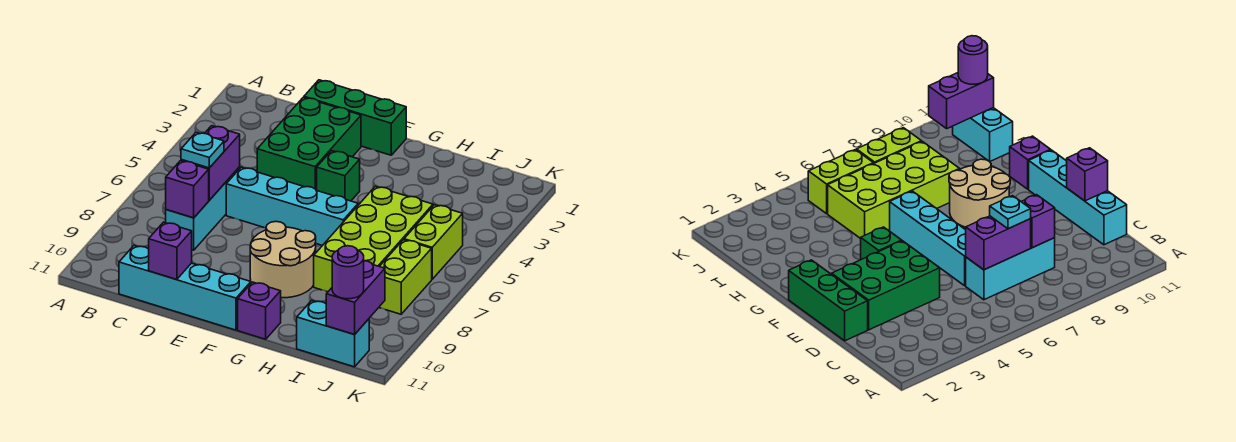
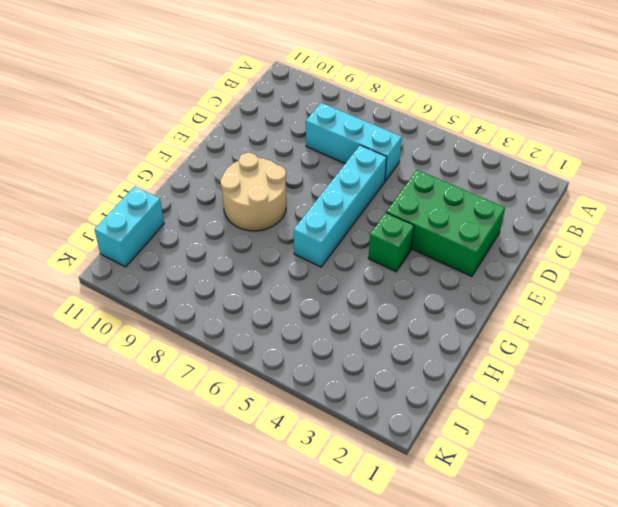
none -> cyan 1x4 brick [119,246,251,330]
none -> green 1x3 brick [304,80,406,155]
none -> purple 1x1 brick [238,282,281,339]

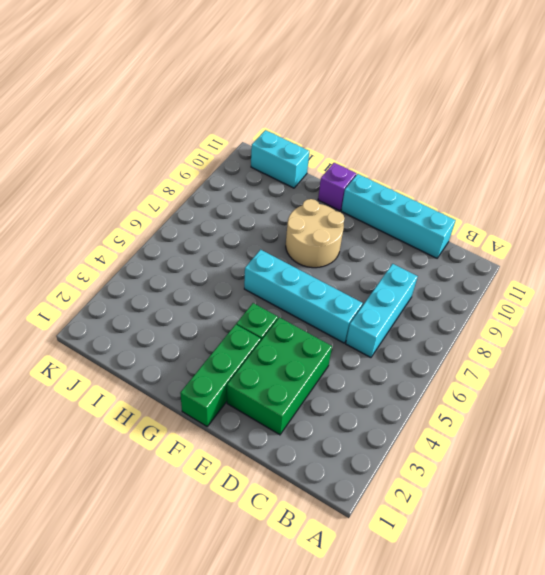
green 1x3 brick [180,324,261,426] -> green 1x3 brick turned to [304,80,406,155]
none -> lime 2x4 brick [314,186,433,292]
none -> lime 1x2 brick [404,205,463,279]
none -> lime 1x2 brick [379,240,432,314]

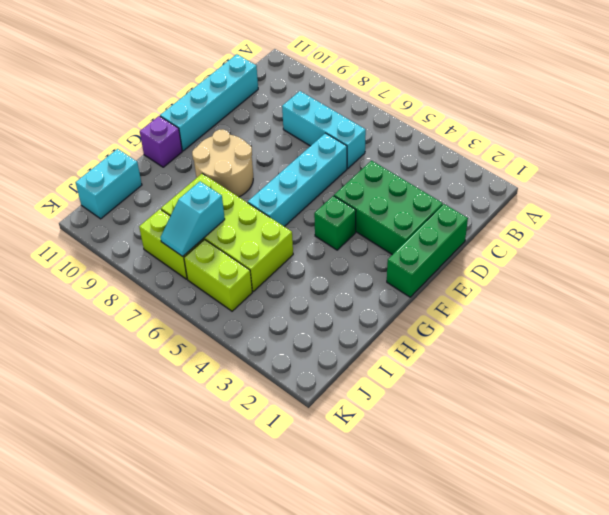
cyan 1x2 slope [161,182,225,256] -> none
none -> purple 1x2 brick [181,126,240,200]
none -> purple 1x1 brick [166,161,209,218]
none -> purple 1x1 brick [149,222,192,280]

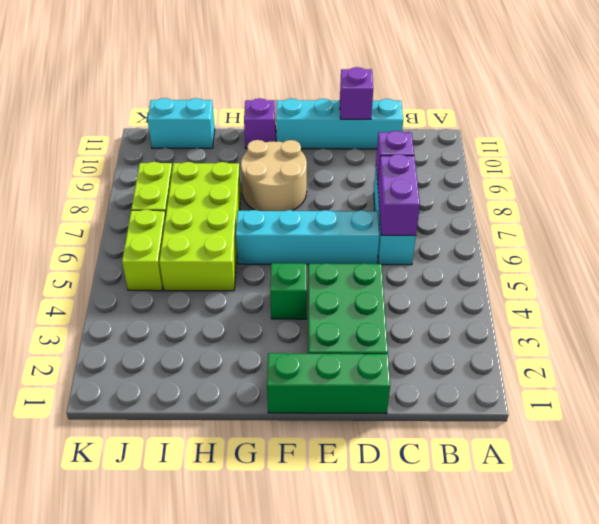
none -> purple 1x2 brick [326,261,385,335]
none -> cyan 1x1 plate [181,132,224,168]
none -> purple 1x1 round brick [332,246,364,299]

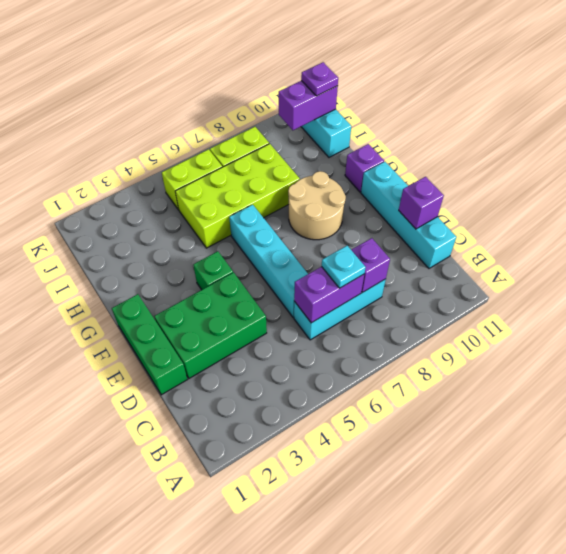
purple 1x1 plate [301,62,338,96] -> purple 1x1 round brick [332,246,364,299]

